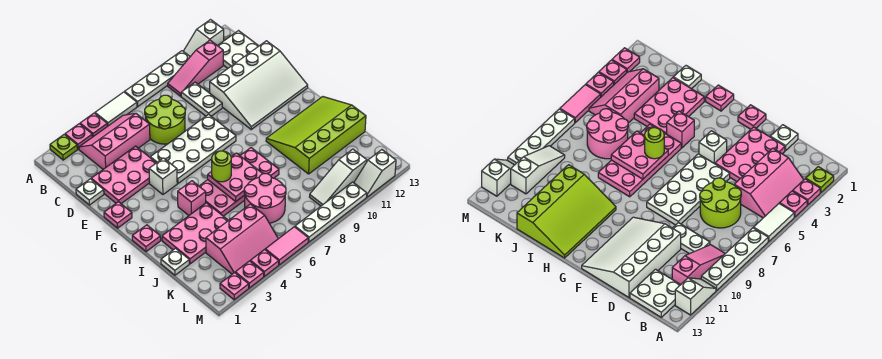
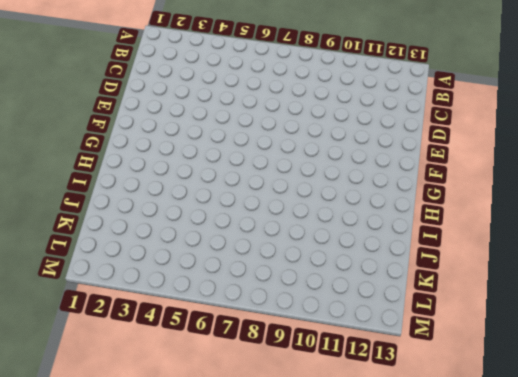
none -> lime 1x1 plate [50,134,78,160]
none -> pink 1x1 plate [65,124,92,149]
none -> pink 1x1 plate [80,113,107,137]
none -> white 1x2 tile [95,92,137,126]

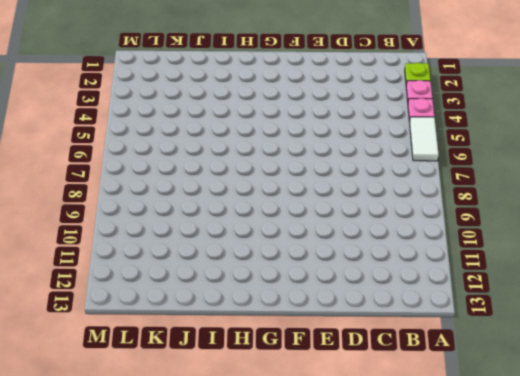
none -> white 1x4 plate [125,51,190,106]
none -> white 1x2 slope [183,20,224,57]
none -> pink 2x3 slope [79,113,150,169]
none -> pink 1x3 slope [168,40,223,96]

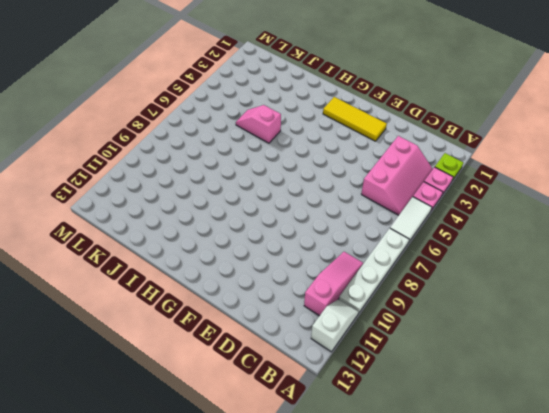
yellow 1x3 tile [323,97,387,141] -> pink 2x3 plate [91,146,156,204]
pink 1x2 slope [236,105,281,143] -> pink 2x4 plate [199,148,279,216]
none -> white 2x2 plate [218,31,258,68]
none -> lime 2x2 round brick [145,95,185,144]
none -> white 1x2 plate [181,82,222,116]
none -> white 1x1 plate [76,179,104,205]

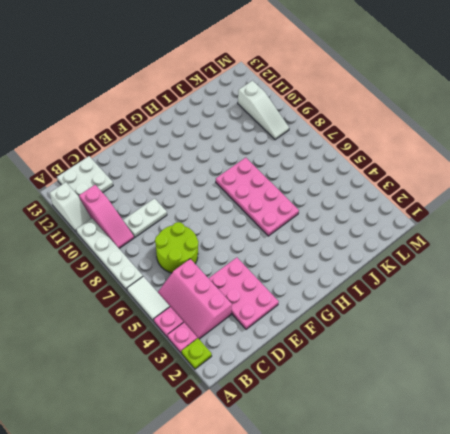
none -> white 1x1 plate [76,179,104,205]
none -> white 3x4 slope [210,41,308,129]
none -> white 2x4 plate [150,114,236,183]
none -> pink 1x1 plate [104,202,132,228]

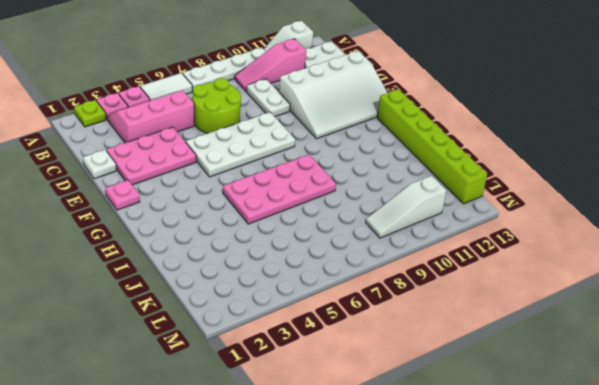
lime 1x6 brick [377,89,487,204] -> lime 3x4 slope [266,97,366,174]
none -> white 1x1 brick [149,158,177,194]
none -> pink 1x1 plate [132,225,161,252]
none -> pink 1x1 brick [178,181,206,215]
none -> pink 2x3 plate [162,203,228,264]

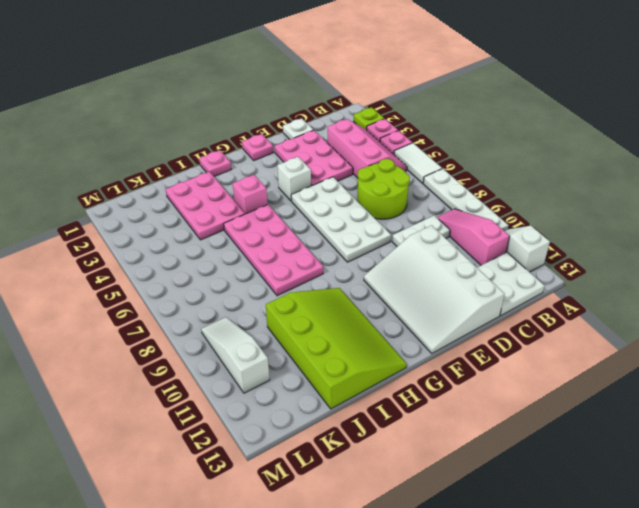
none -> white 1x1 plate [161,248,189,275]
none -> pink 2x2 round brick [244,174,286,223]
none -> pink 2x3 slope [206,204,278,274]
none -> pink 1x1 plate [220,273,249,300]

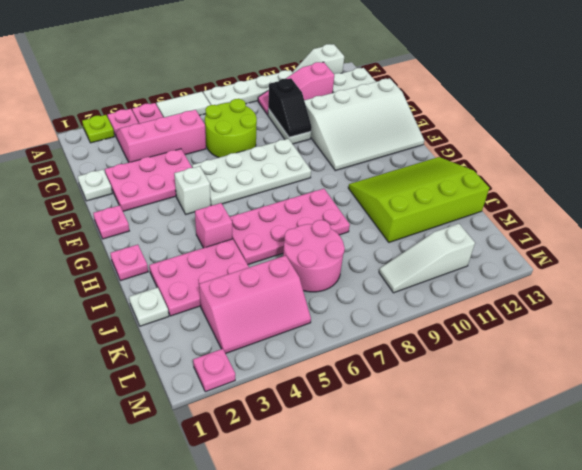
black 1x2 slope [268,78,312,137] -> none
none -> pink 1x1 plate [235,261,264,288]
none -> pink 1x1 plate [250,249,279,276]
none -> pink 1x2 tile [265,227,308,265]
none -> white 1x4 plate [295,182,367,242]

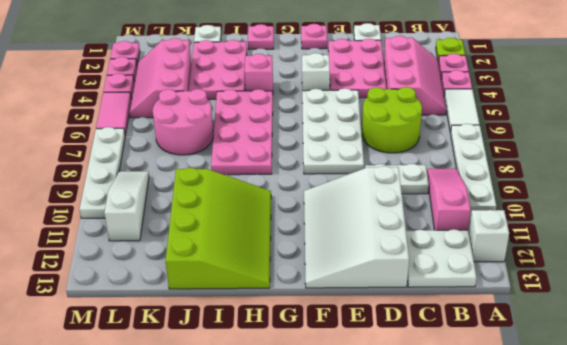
none -> white 1x2 slope [354,150,396,197]
none -> pink 2x2 plate [208,153,263,201]
none -> lime 1x1 round brick [212,151,231,182]

